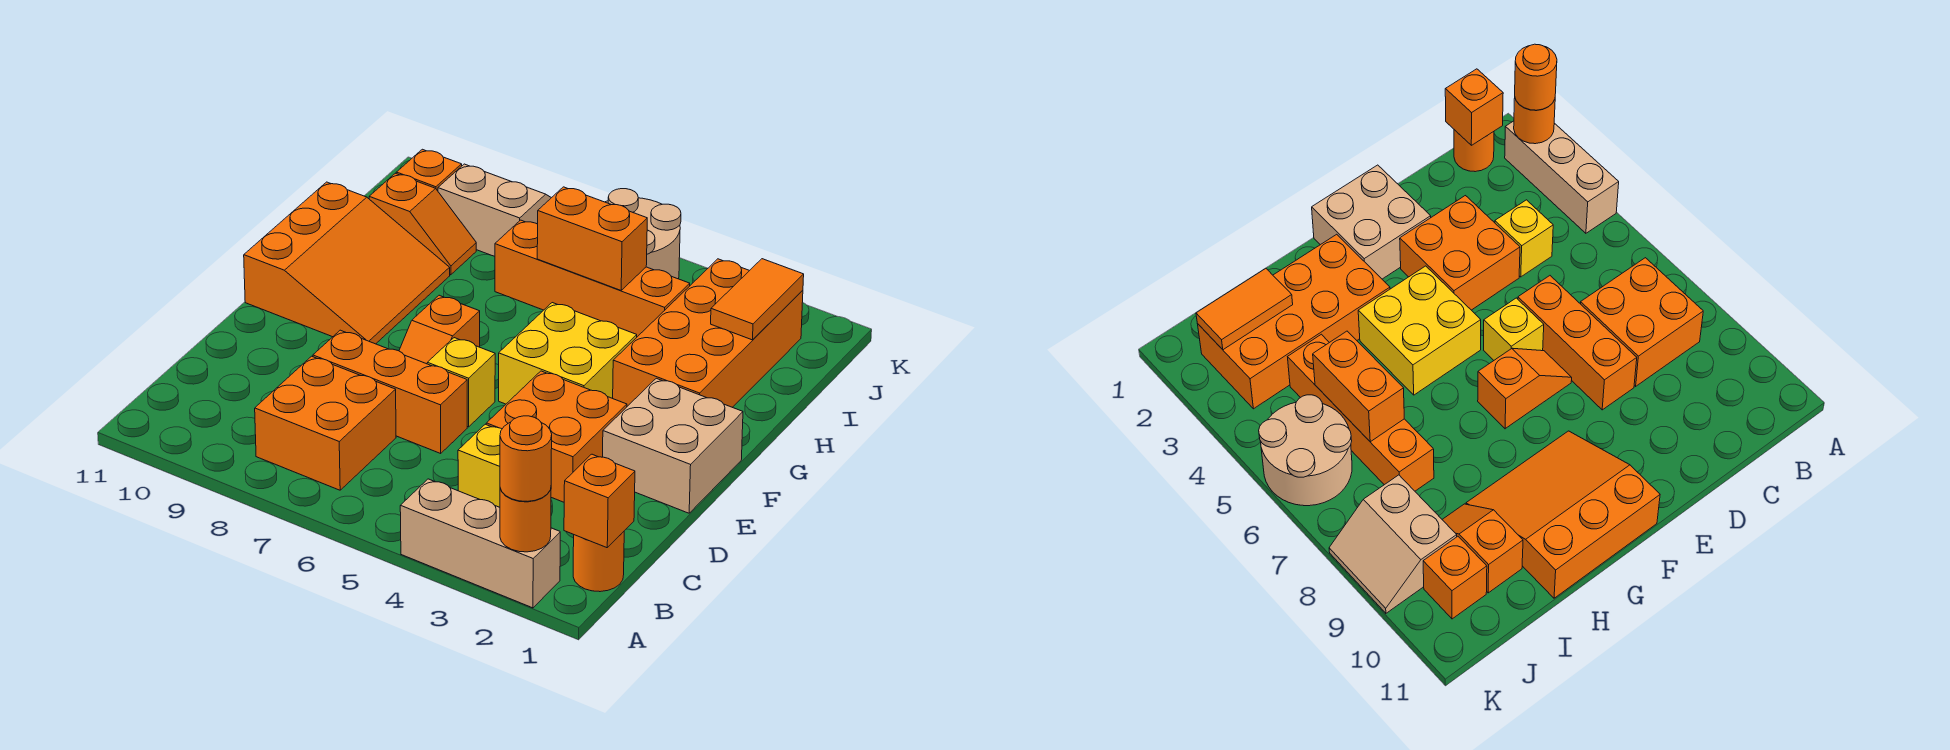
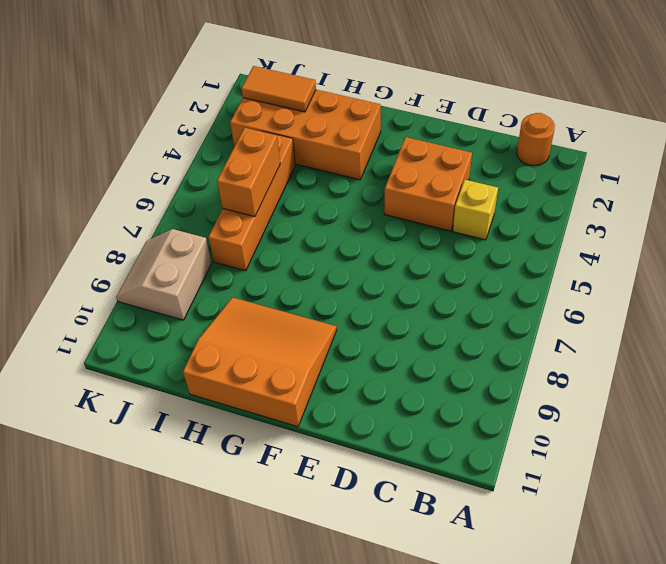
none -> tan 1x3 brick [400,479,560,608]
none -> orange 2x2 brick [255,356,396,490]
none -> orange 1x3 brick [313,330,467,453]

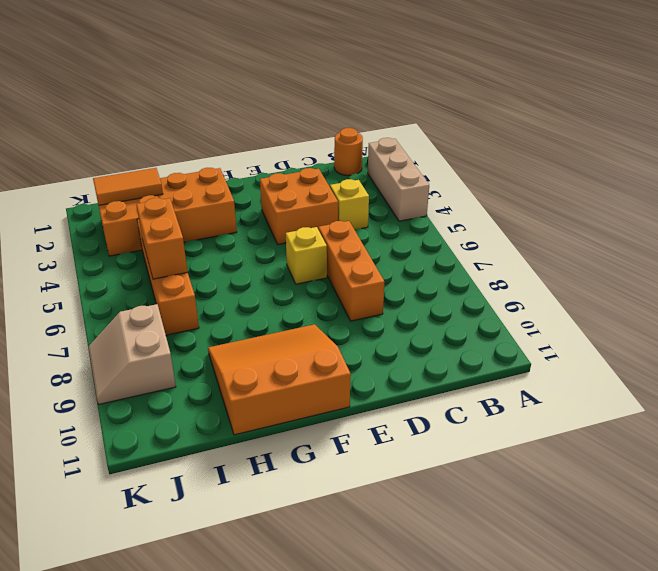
none -> orange 2x2 brick [255,356,396,490]
none -> tan 2x2 brick [603,378,743,513]
none -> orange 1x2 slope [399,295,480,364]

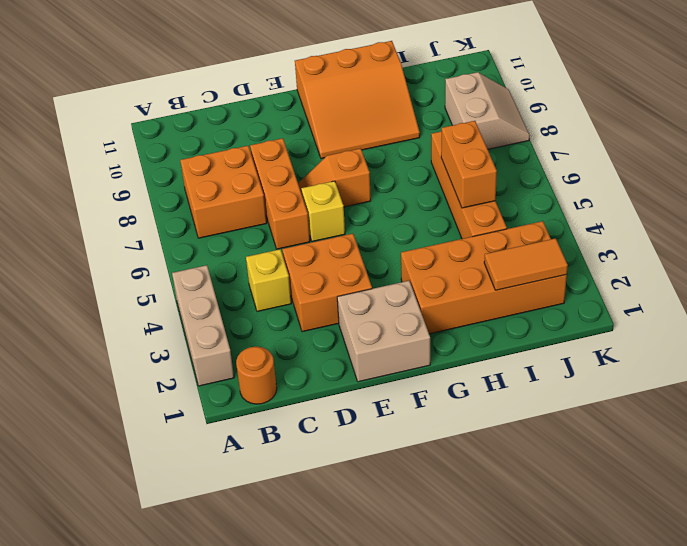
none -> yellow 2x2 brick [499,303,637,404]
none -> orange 1x2 slope [369,173,476,275]
none -> tan 2x2 round brick [606,189,681,279]

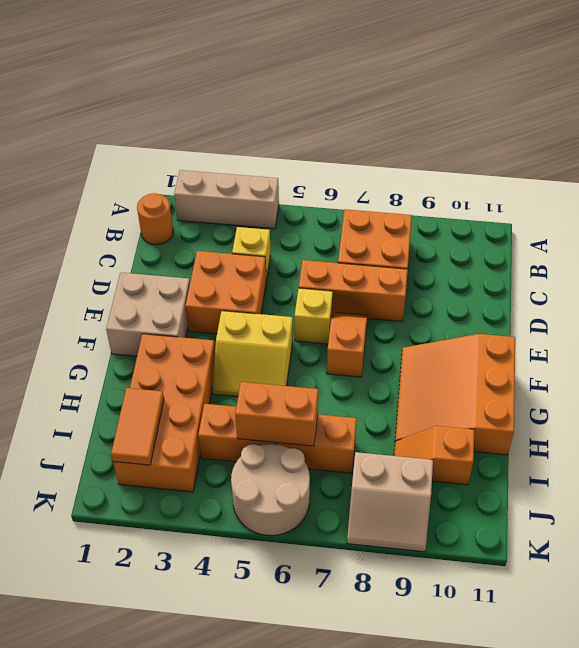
yellow 2x2 slope [212,311,293,397] -> yellow 2x2 brick [499,303,637,404]
none -> orange 1x1 brick [396,149,462,191]
none -> orange 1x1 round brick [500,488,551,552]
none -> orange 1x1 brick [564,454,635,548]

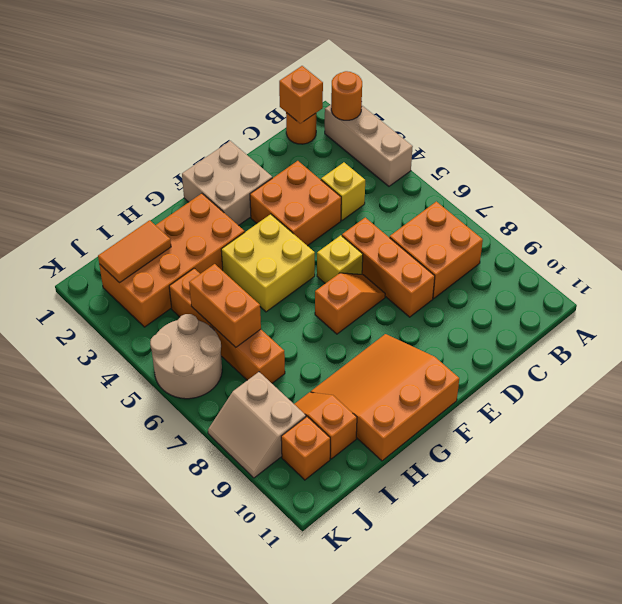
none -> orange 1x1 round brick [500,416,552,501]

